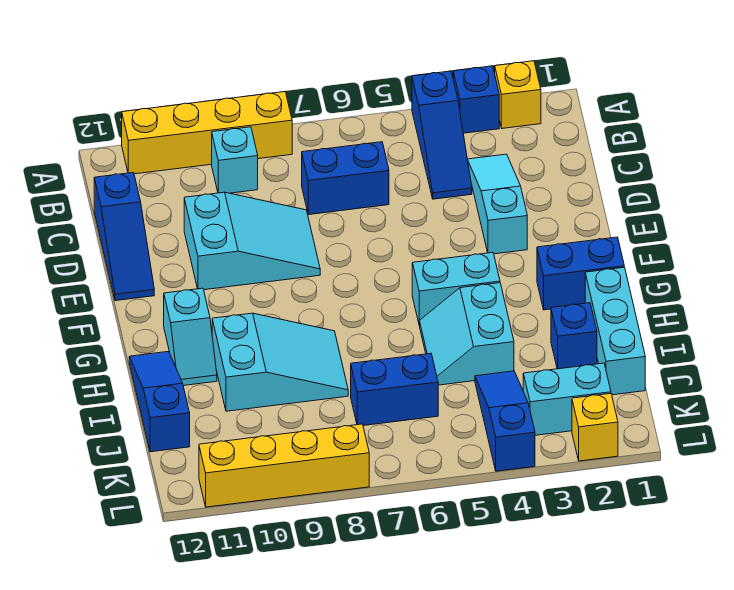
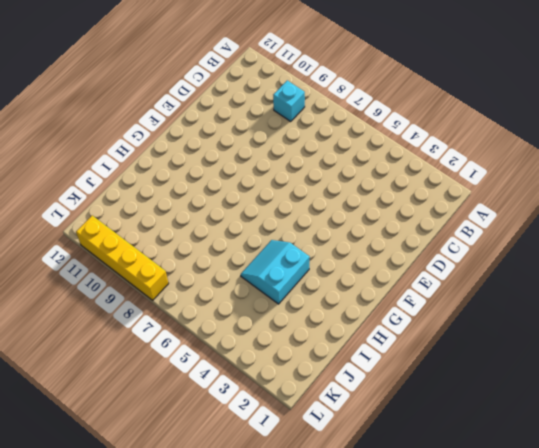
none -> yellow 1x1 brick [495,61,541,128]
none -> blue 1x1 brick [453,66,499,133]
none -> blue 1x3 slope [412,71,472,199]

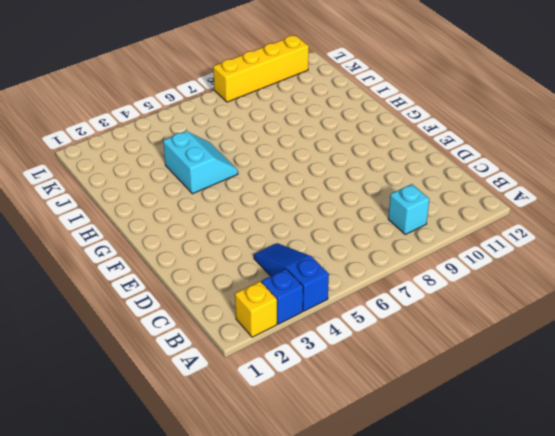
none -> yellow 1x4 brick [122,92,292,174]
none -> cyan 1x3 slope [467,154,527,254]
none -> blue 1x2 brick [302,142,389,215]

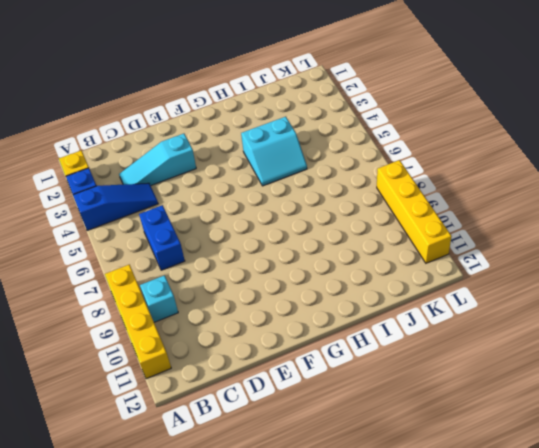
none -> blue 1x3 slope [94,172,154,301]
none -> cyan 2x3 slope [184,192,320,290]
none -> blue 1x2 brick [537,237,624,310]

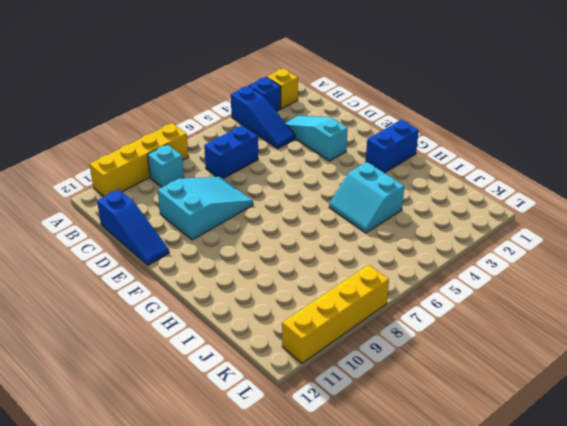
none -> cyan 1x2 brick [412,253,500,325]
none -> cyan 1x2 slope [164,288,217,386]
none -> cyan 1x3 brick [585,267,645,395]

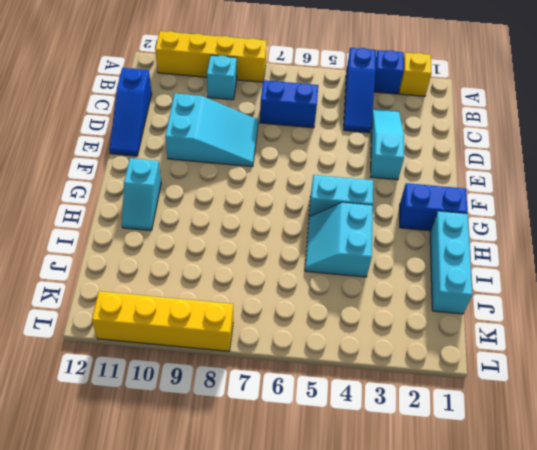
none -> cyan 2x3 slope [212,313,348,411]
none -> blue 1x3 slope [129,351,190,452]
none -> blue 1x1 brick [551,303,597,369]

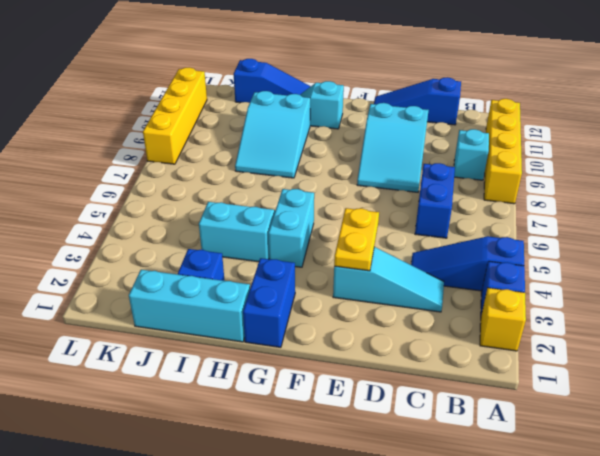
yellow 1x2 plate [334,208,379,271] -> none
none -> blue 1x3 slope [475,371,535,471]
none -> blue 1x2 brick [351,353,438,426]
none -> cyan 1x2 brick [523,363,611,435]

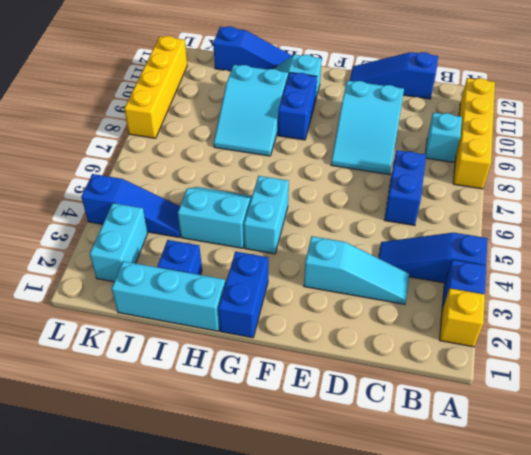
blue 1x2 brick [278,73,317,140] -> blue 1x2 brick moved to [351,353,438,426]
none -> yellow 1x1 brick [572,393,618,461]

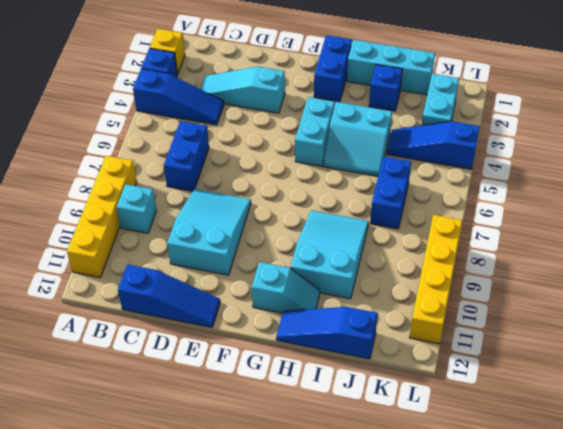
none -> yellow 1x1 brick [572,393,618,461]

